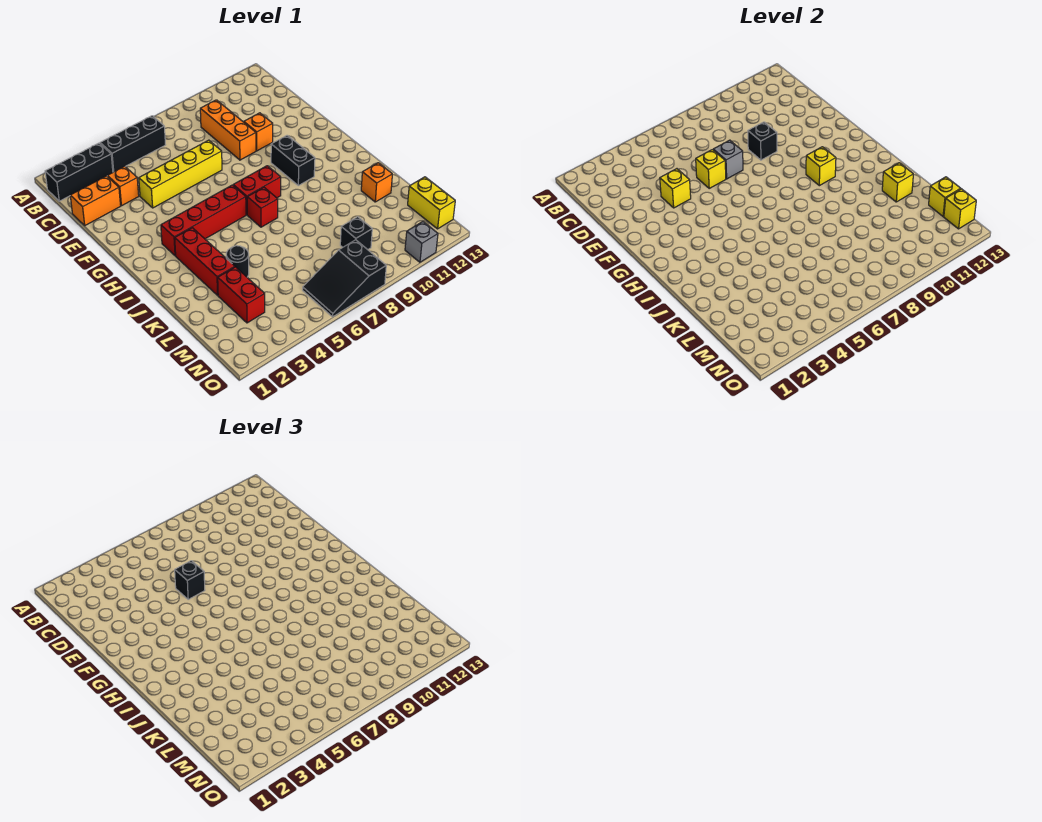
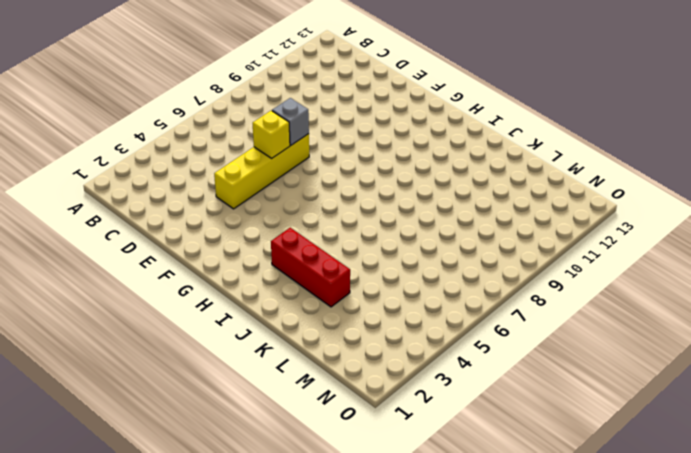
none -> black 1x3 brick [45,143,113,201]
none -> black 1x3 brick [100,116,165,172]
none -> orange 1x3 brick [200,100,256,160]

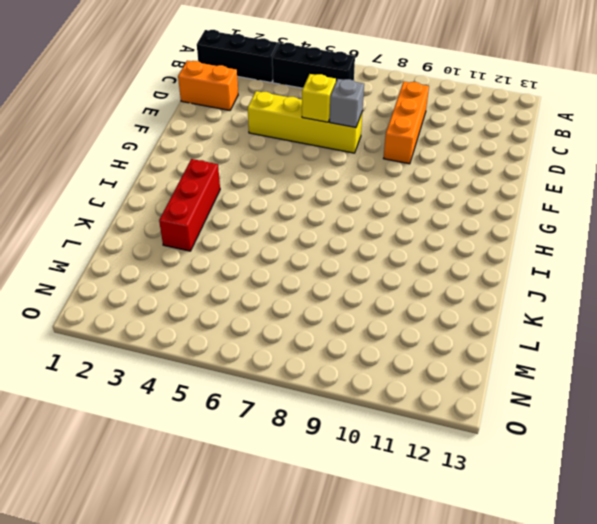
none -> orange 1x1 brick [107,166,139,206]
none -> orange 1x1 brick [244,113,273,151]
none -> black 1x2 brick [271,135,315,186]

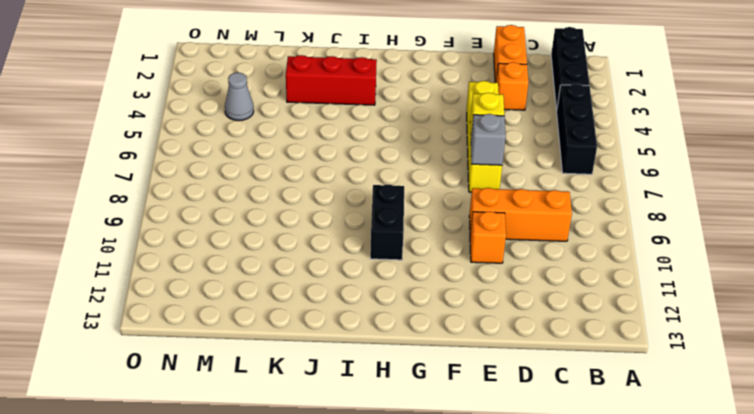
black 1x2 brick [370,184,404,260] -> black 1x2 brick turned to [271,135,315,186]
grey 1x1 cone [225,73,254,121] -> none
none -> red 1x4 brick [161,185,246,256]
none -> red 1x2 brick [233,166,281,215]
none -> red 1x1 brick [247,188,278,227]

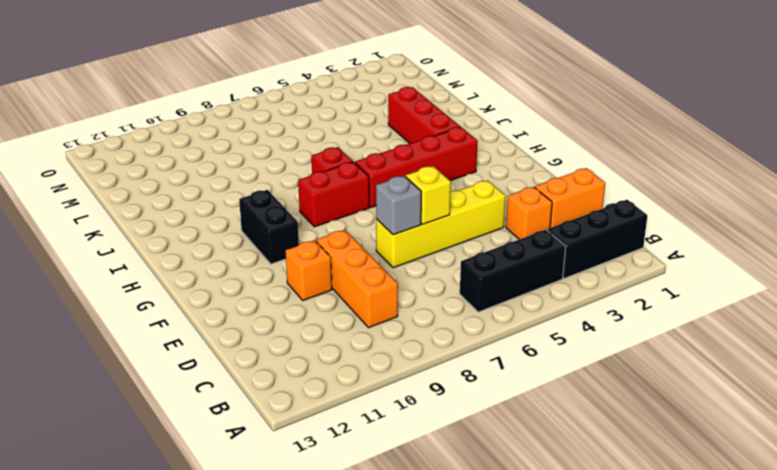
none -> black 1x1 round brick [226,246,249,277]
none -> orange 1x1 brick [361,163,392,202]
none -> red 1x2 brick [218,267,265,323]

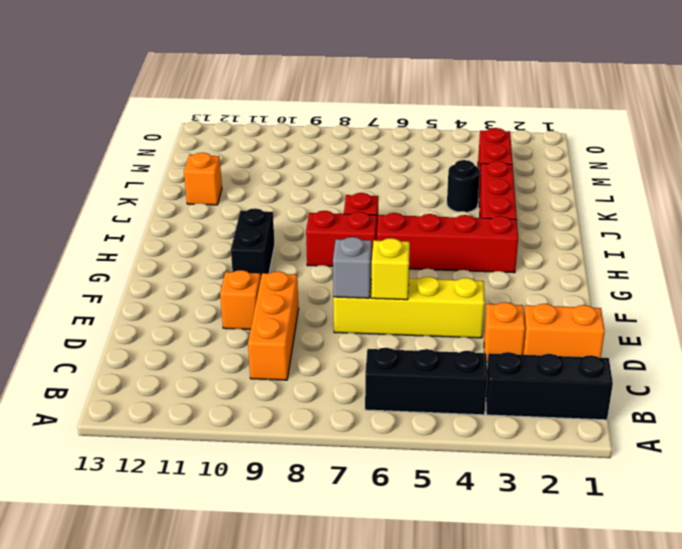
none -> black 1x1 brick [340,217,372,250]
none -> yellow 1x2 brick [408,177,455,229]
none -> black 2x3 slope [303,240,386,317]

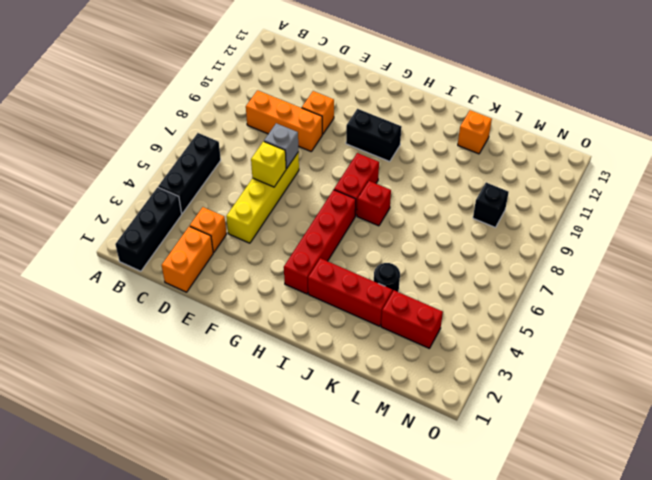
none -> yellow 1x2 brick [408,177,455,229]
none -> black 2x3 slope [303,240,386,317]
none -> grey 1x1 brick [405,222,438,262]

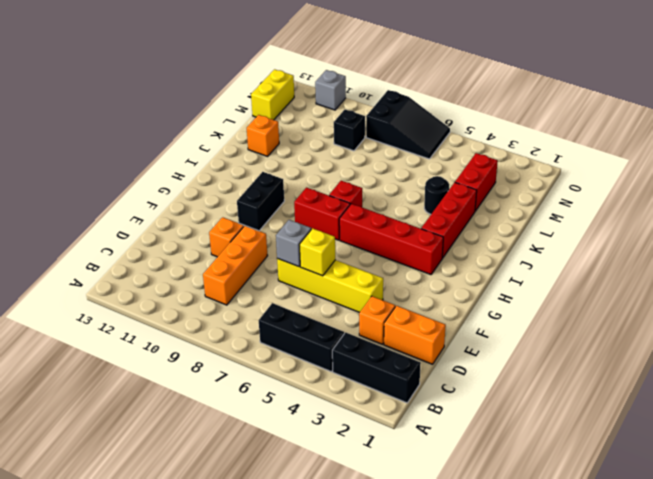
none -> yellow 1x1 brick [660,169,691,208]
none -> black 1x1 brick [748,122,777,160]
none -> yellow 1x1 brick [806,147,836,186]

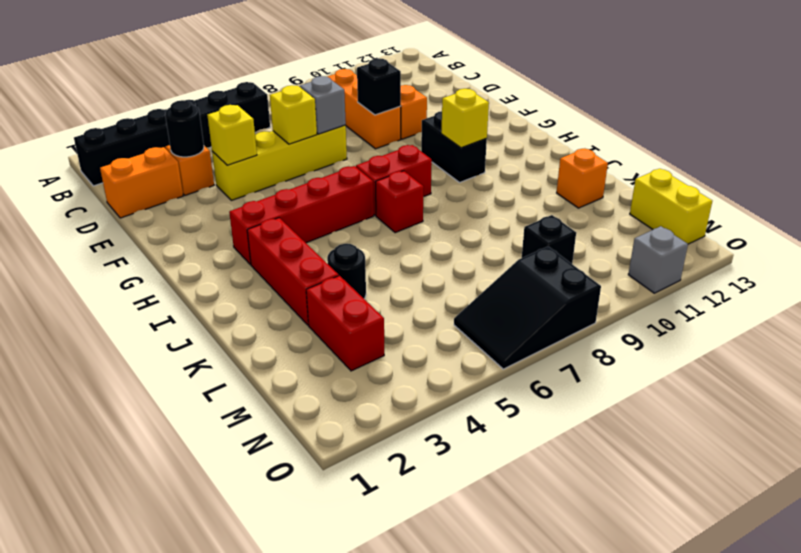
black 1x1 round brick [165,100,204,157] -> none
none -> yellow 1x1 brick [882,163,913,202]
none -> yellow 1x1 brick [929,177,961,216]
none -> yellow 1x1 brick [944,189,976,229]

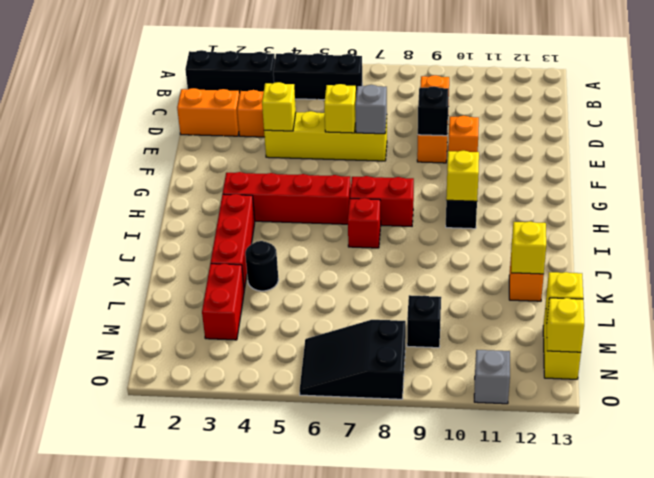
none -> black 1x1 brick [175,561,205,599]

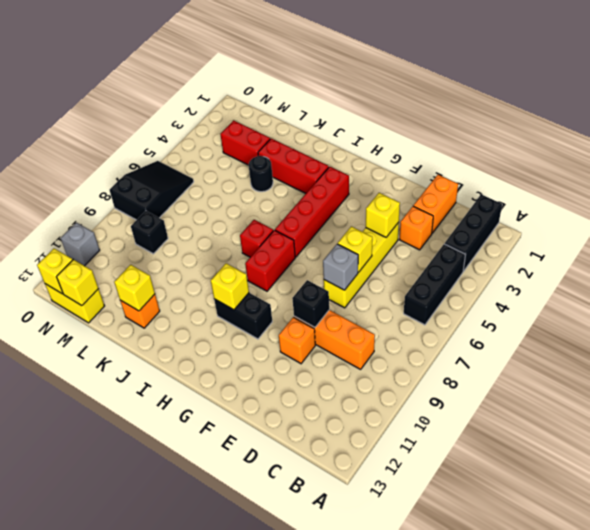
none -> black 1x1 brick [175,561,205,599]

